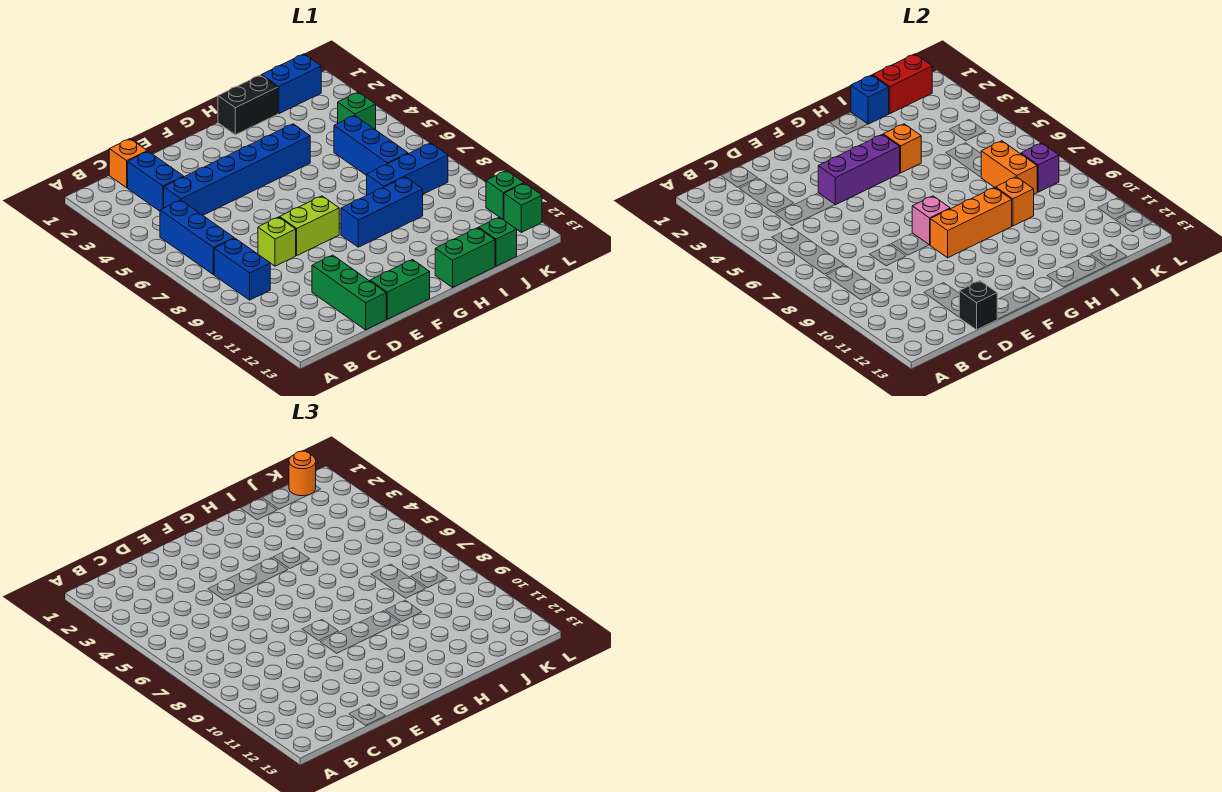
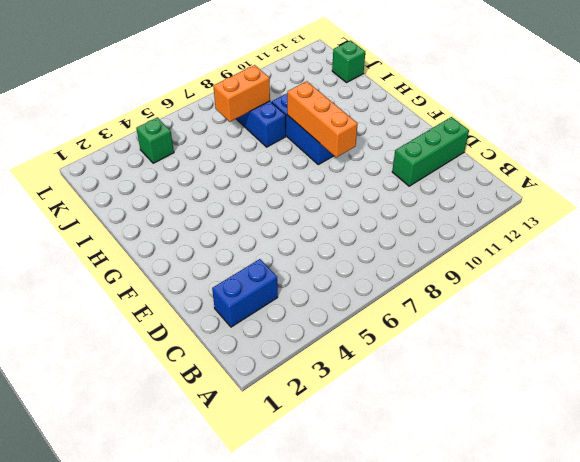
none -> blue 1x3 brick [160,200,234,275]
none -> blue 1x2 brick [214,238,270,300]
none -> orange 1x1 brick [109,139,147,188]
none -> blue 1x6 brick [164,124,310,215]

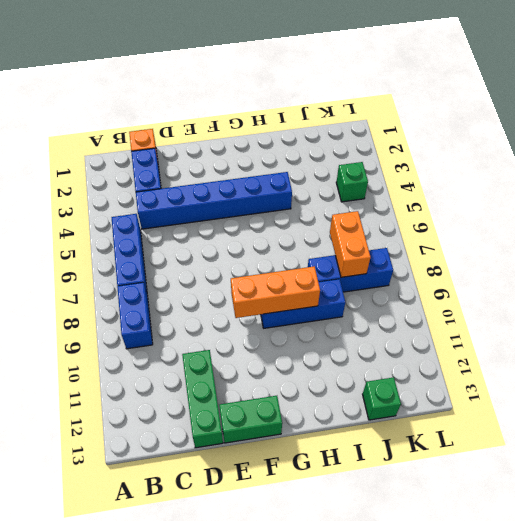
none -> lime 1x1 brick [258,217,296,266]
none -> lime 1x2 brick [280,196,339,255]
none -> black 1x2 brick [218,75,278,135]
none -> green 1x2 brick [435,228,495,287]

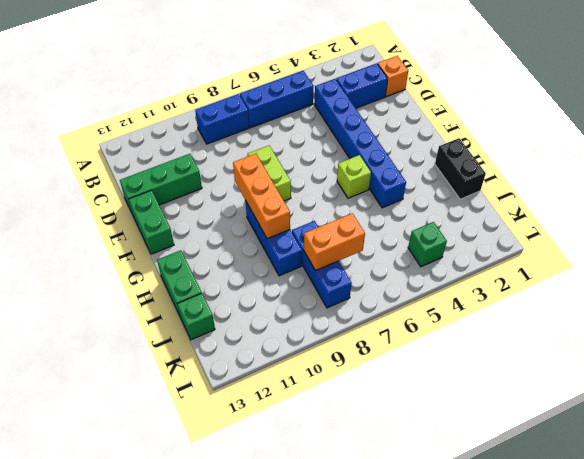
lime 1x1 brick [337,155,371,198] -> lime 1x1 brick moved to [258,217,296,266]
none -> blue 1x2 brick [262,54,321,114]
none -> blue 1x3 brick [334,115,408,175]
none -> green 1x1 brick [486,171,524,220]
none -> green 1x1 brick [504,183,542,232]

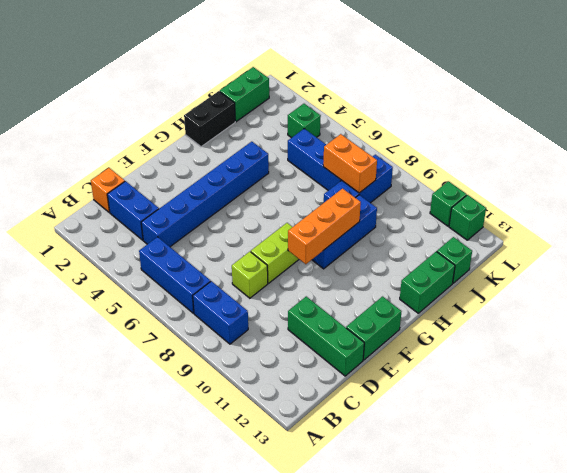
green 1x2 brick [220,67,269,122] -> blue 1x2 brick [262,54,321,114]
none -> black 1x1 brick [959,281,997,330]
none -> purple 1x3 brick [818,134,900,205]
none -> pink 1x1 brick [912,196,950,245]
none -> orange 1x1 brick [883,124,921,173]

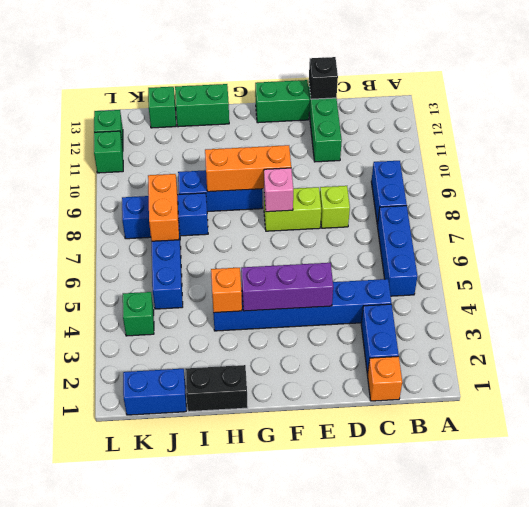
none -> blue 1x1 brick [851,75,889,124]
none -> orange 1x1 brick [996,177,1034,226]
none -> red 1x2 brick [873,54,932,114]
none -> purple 1x1 brick [1021,143,1059,192]

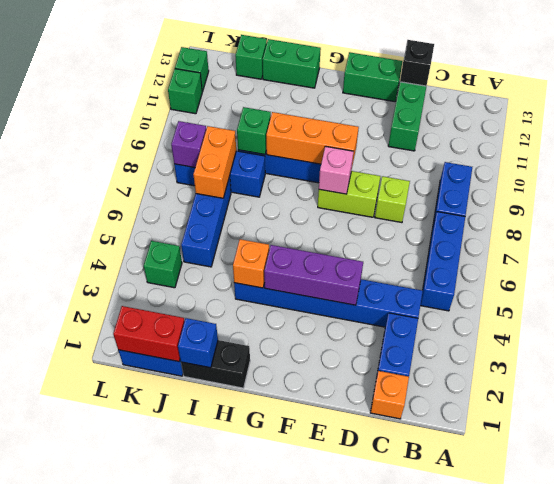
green 1x1 brick [237,107,271,154] -> orange 1x1 brick [996,177,1034,226]
none -> orange 1x1 round brick [289,451,316,496]

